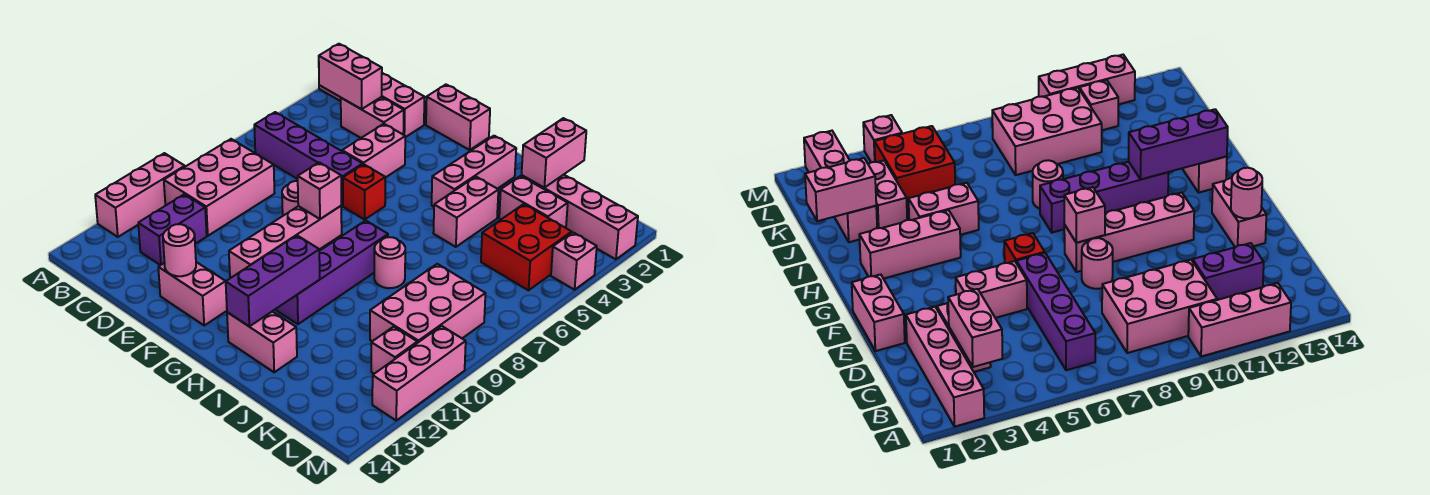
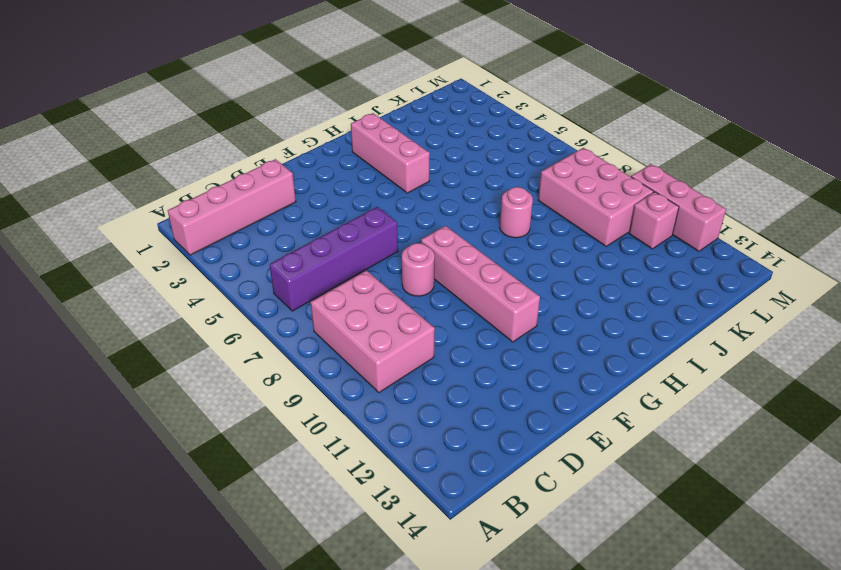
none -> pink 1x3 brick [95,153,185,237]
none -> pink 1x2 brick [341,97,404,138]
none -> purple 1x2 brick [138,194,207,265]

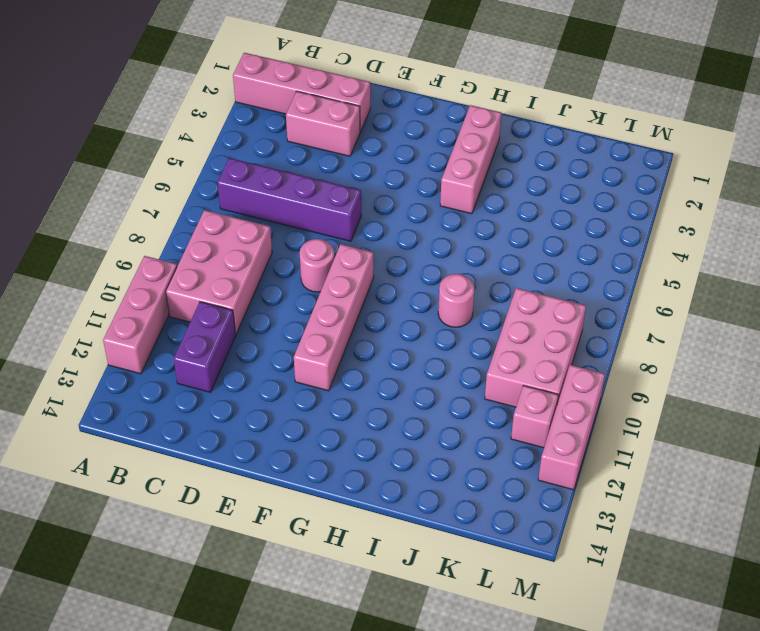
none -> pink 1x2 brick [426,85,490,150]
none -> pink 1x2 brick [342,124,405,178]
none -> pink 1x2 brick [158,262,227,325]

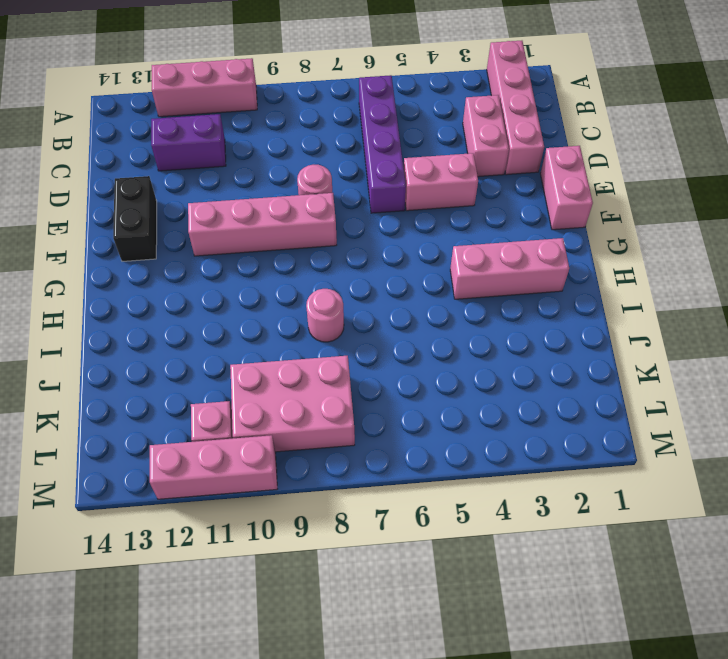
black 1x2 brick [113,176,157,261] -> pink 1x2 brick [158,262,227,325]
none -> pink 2x3 brick [164,139,275,236]
none -> red 1x1 brick [343,164,385,220]
none -> purple 1x4 brick [276,220,388,324]

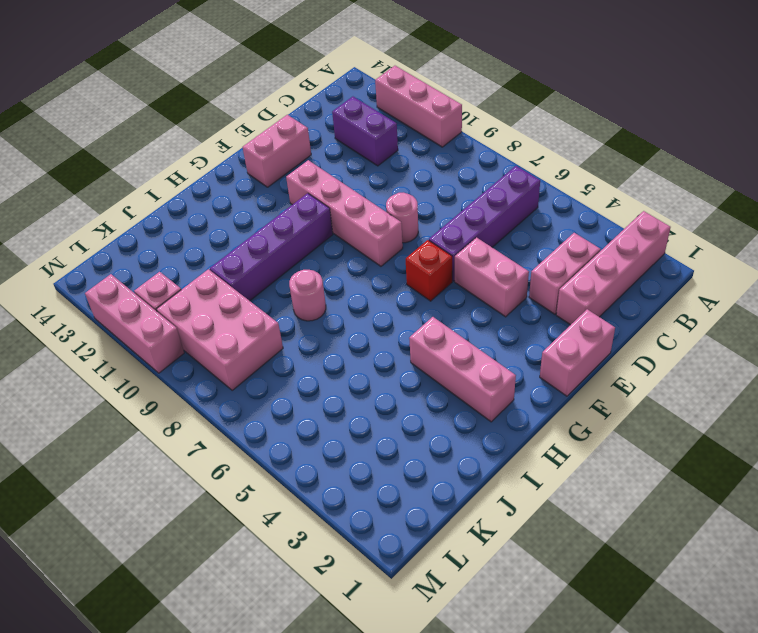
purple 1x4 brick [210,193,333,301] -> purple 1x4 brick turned to [276,220,388,324]
none -> pink 2x3 brick [164,139,275,236]
none -> pink 1x2 brick [227,311,297,372]
none -> pink 1x2 brick [433,177,498,247]

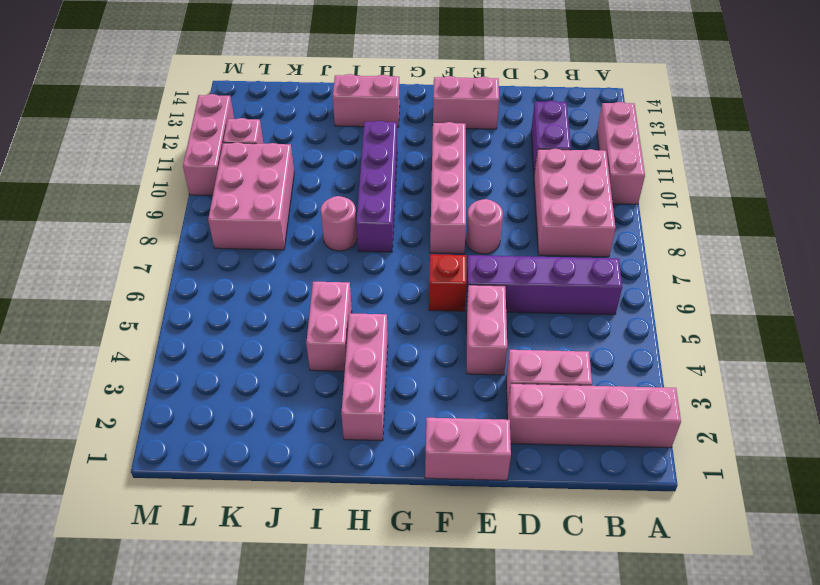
none -> pink 1x4 brick [521,175,638,259]
none -> pink 1x2 brick [499,176,568,228]
none -> red 2x2 brick [481,204,572,290]

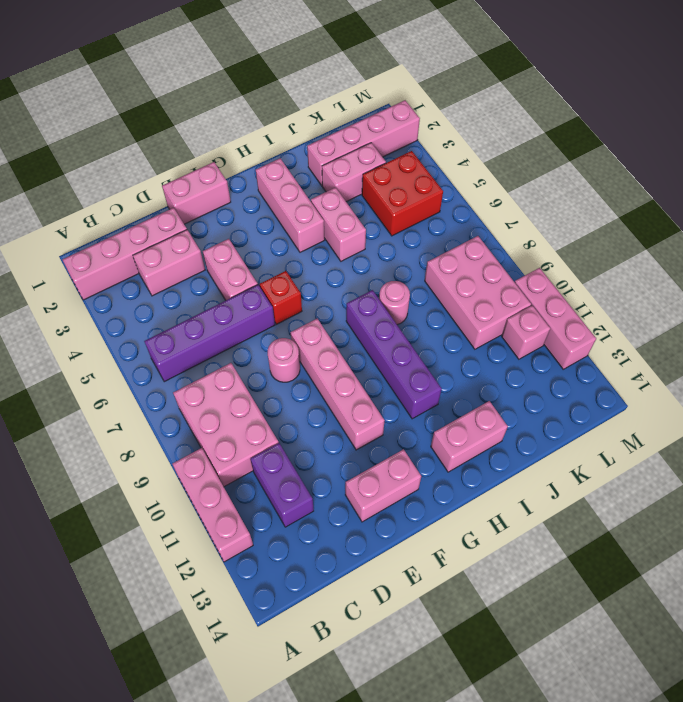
none -> pink 1x1 brick [551,232,597,290]
none -> pink 1x2 brick [319,44,382,109]
none -> pink 1x1 round brick [163,224,196,276]

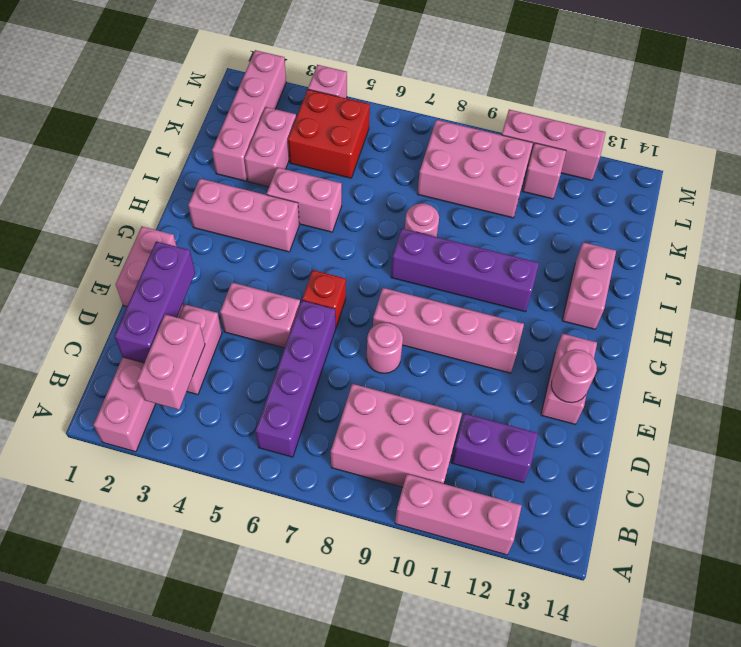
purple 1x3 brick [114,241,195,363] -> purple 1x3 brick turned to [226,235,320,326]
none -> pink 1x1 brick [298,162,341,219]
none -> pink 1x2 brick [522,118,586,188]

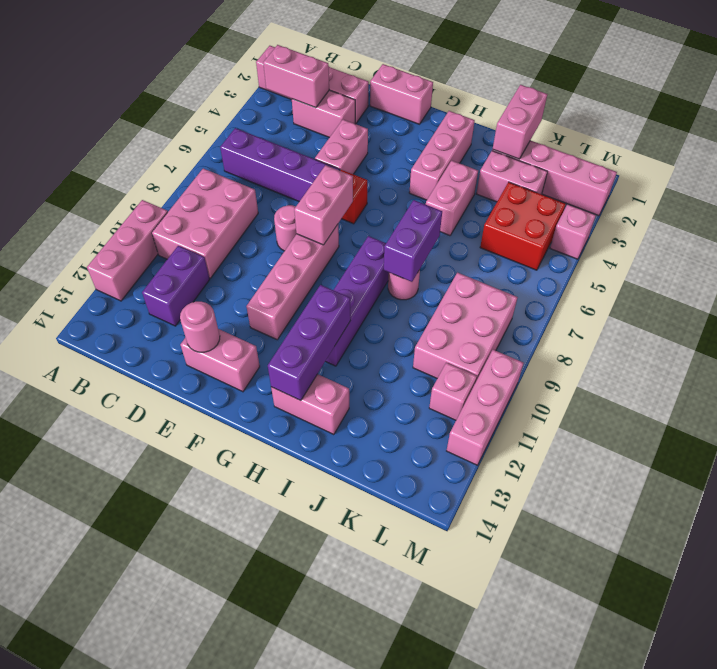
pink 1x2 brick [294,165,353,245] -> pink 1x1 brick [298,162,341,219]
purple 1x2 brick [384,200,442,282] -> none

